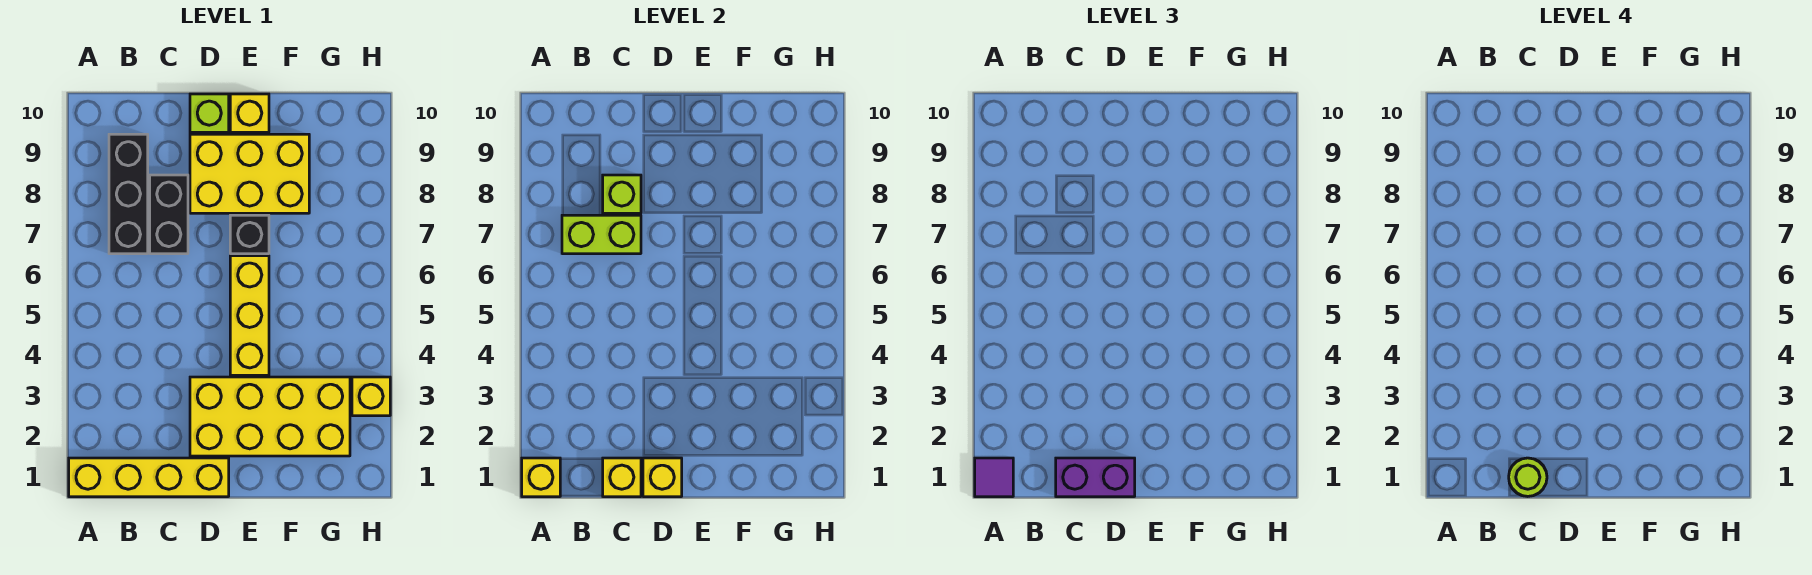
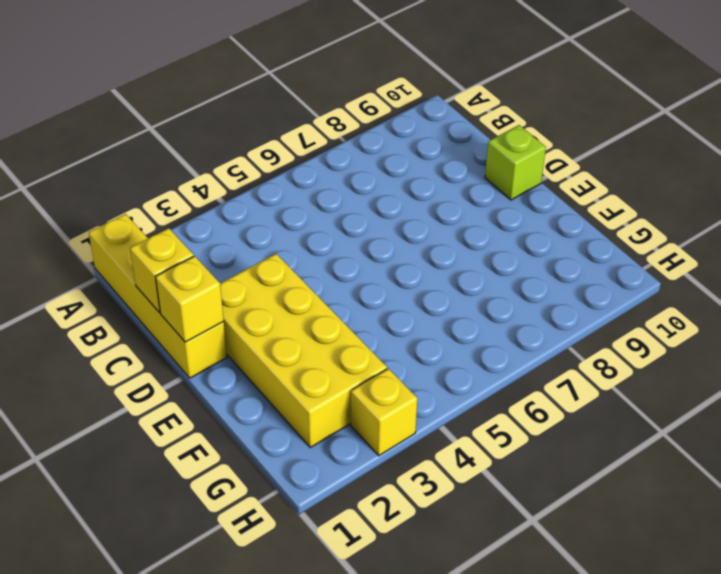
none -> black 1x3 brick [109,134,148,254]
none -> black 1x2 brick [150,175,188,254]
none -> yellow 2x3 brick [190,134,309,213]

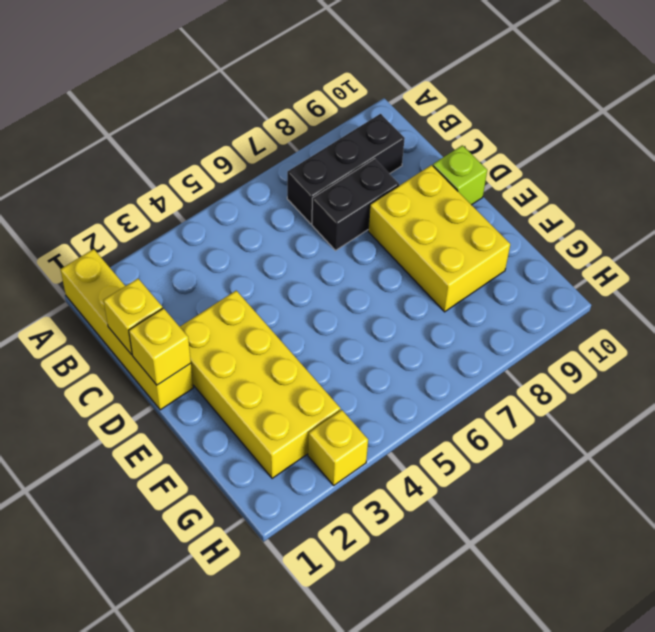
none -> yellow 1x3 brick [230,256,269,375]
none -> black 1x1 brick [230,215,269,254]
none -> yellow 1x1 brick [230,94,269,132]

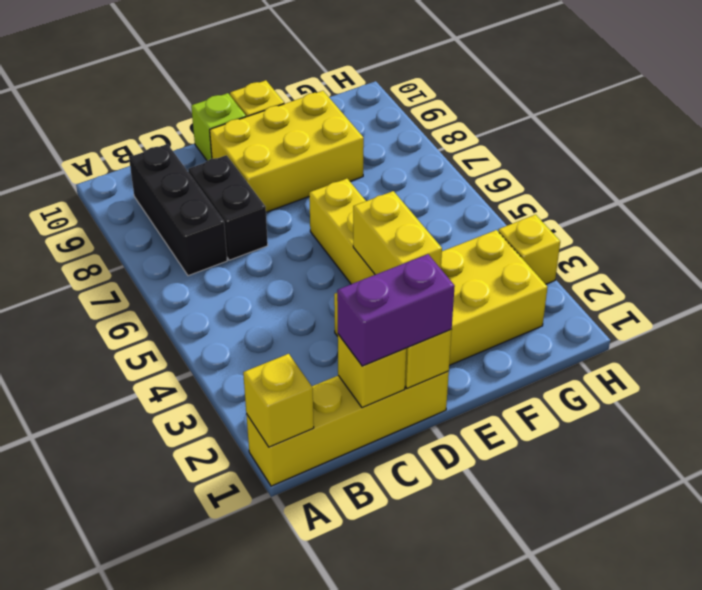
yellow 1x2 brick [353,191,442,275] -> none
none -> black 1x1 brick [230,215,269,254]
none -> lime 1x2 brick [562,215,641,254]
none -> lime 1x1 brick [603,175,641,213]

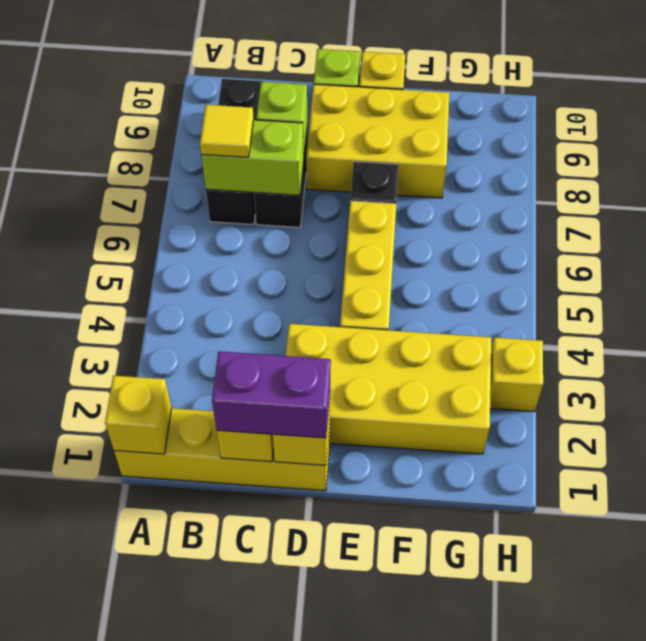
yellow 1x1 tile [200,105,254,157] -> none
none -> purple 1x1 tile [975,458,1013,497]
none -> lime 1x1 round brick [1509,458,1547,496]

